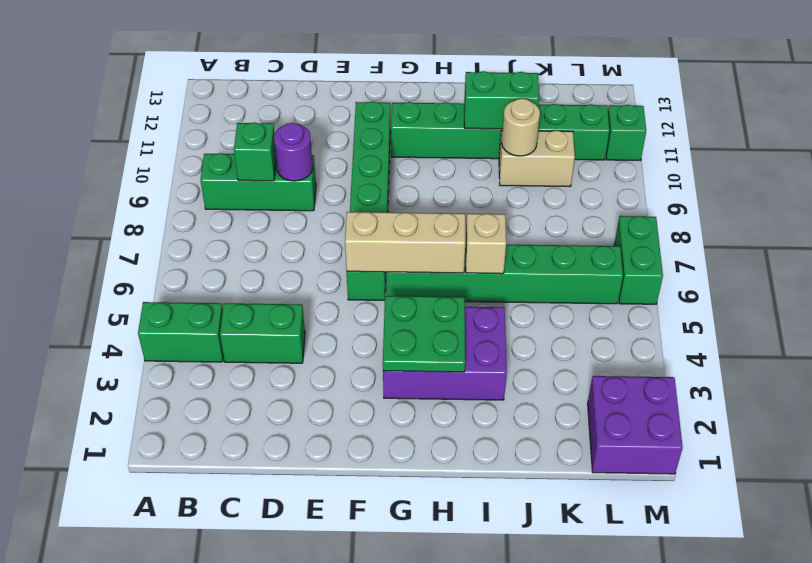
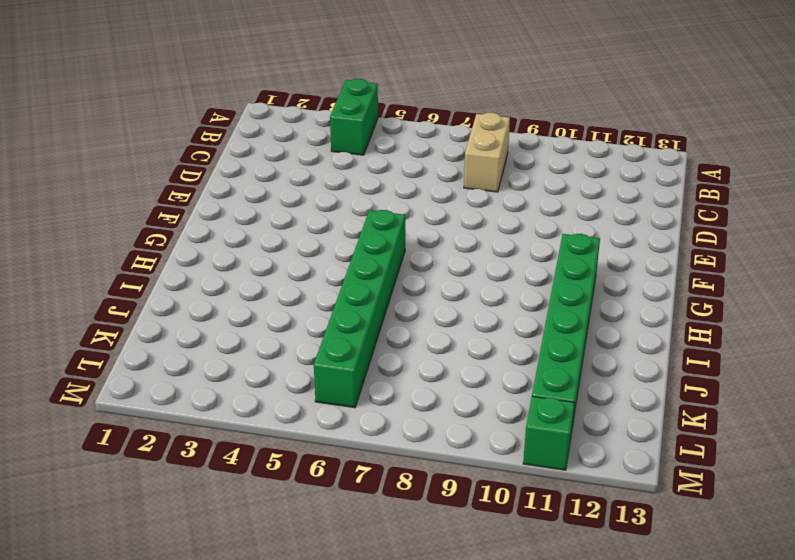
tan 1x2 brick [464,113,510,192] -> tan 1x2 brick moved to [499,130,575,187]
none -> green 1x3 brick [200,153,316,211]
none -> green 1x2 brick [220,303,305,363]
none -> green 1x6 brick [347,102,391,300]

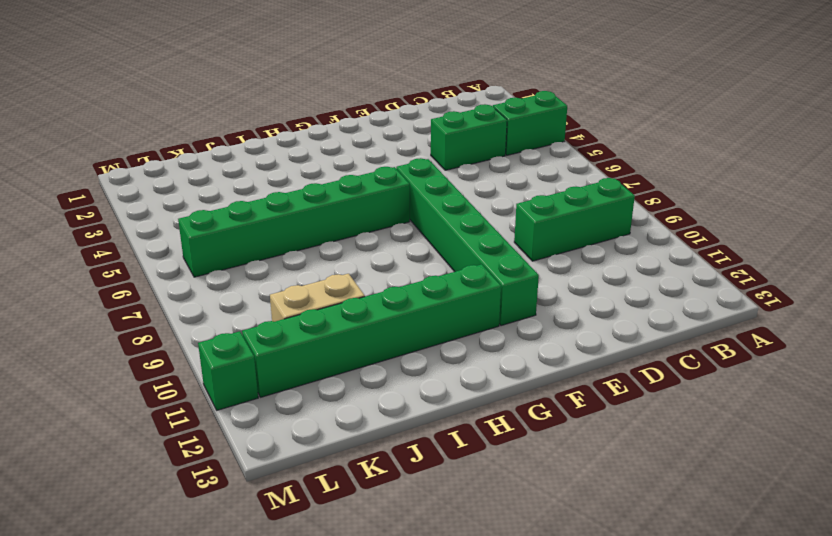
none -> purple 2x3 brick [383,307,507,400]
none -> purple 2x2 brick [588,376,683,474]
none -> green 1x2 brick [614,216,663,304]

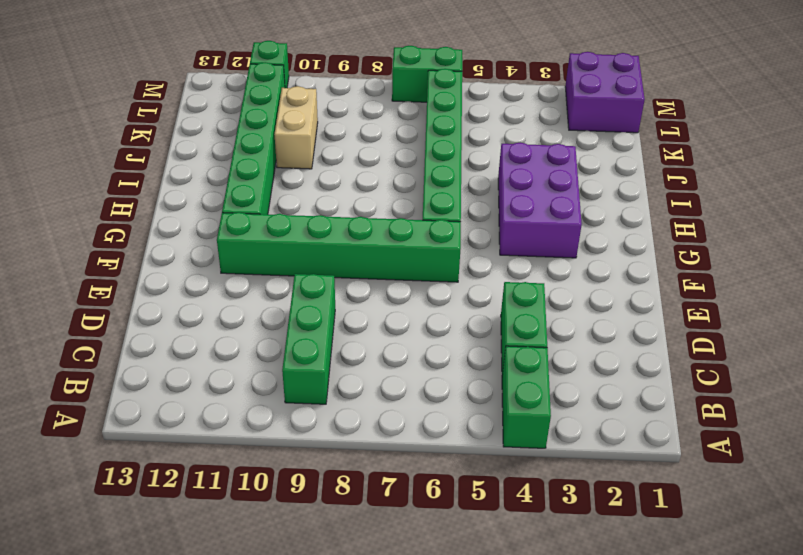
none -> green 1x1 brick [234,122,276,181]
none -> purple 1x1 round brick [274,123,313,181]
none -> tan 1x3 brick [345,212,465,273]

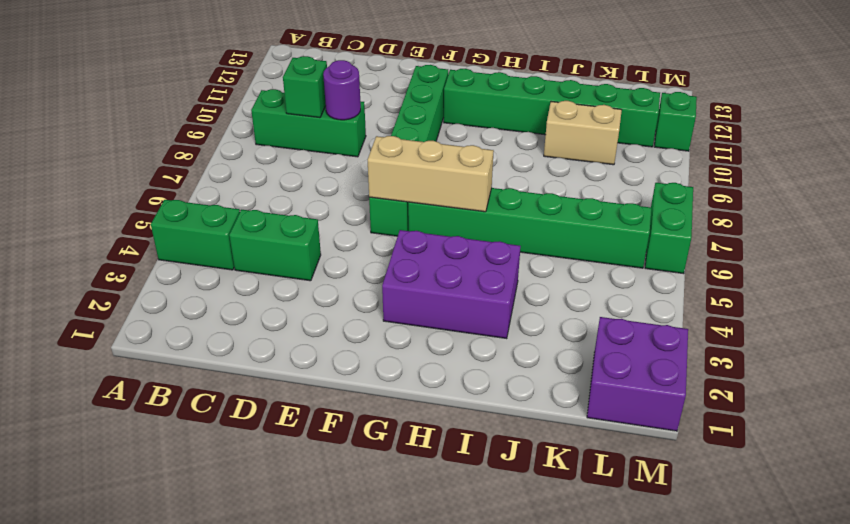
none -> green 2x2 plate [383,296,465,372]
none -> tan 1x1 brick [466,214,506,274]
none -> green 1x2 brick [464,71,539,129]

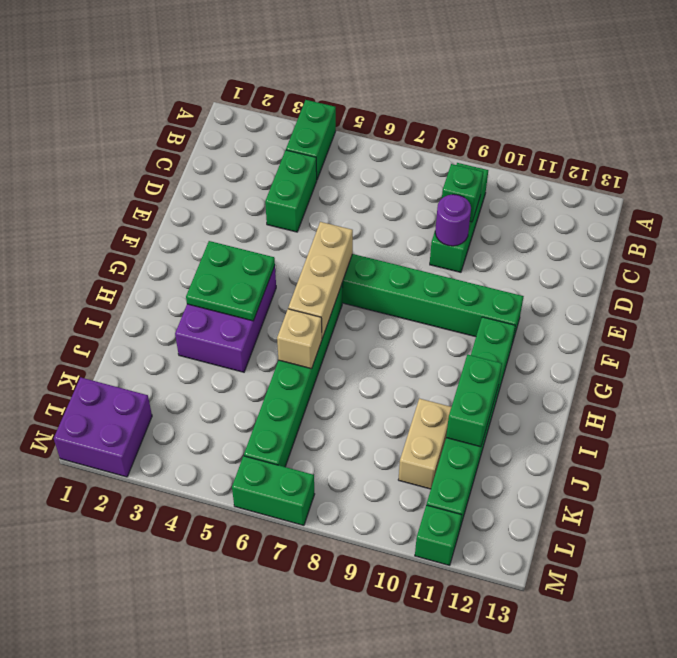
none -> tan 1x1 round brick [502,98,540,156]

